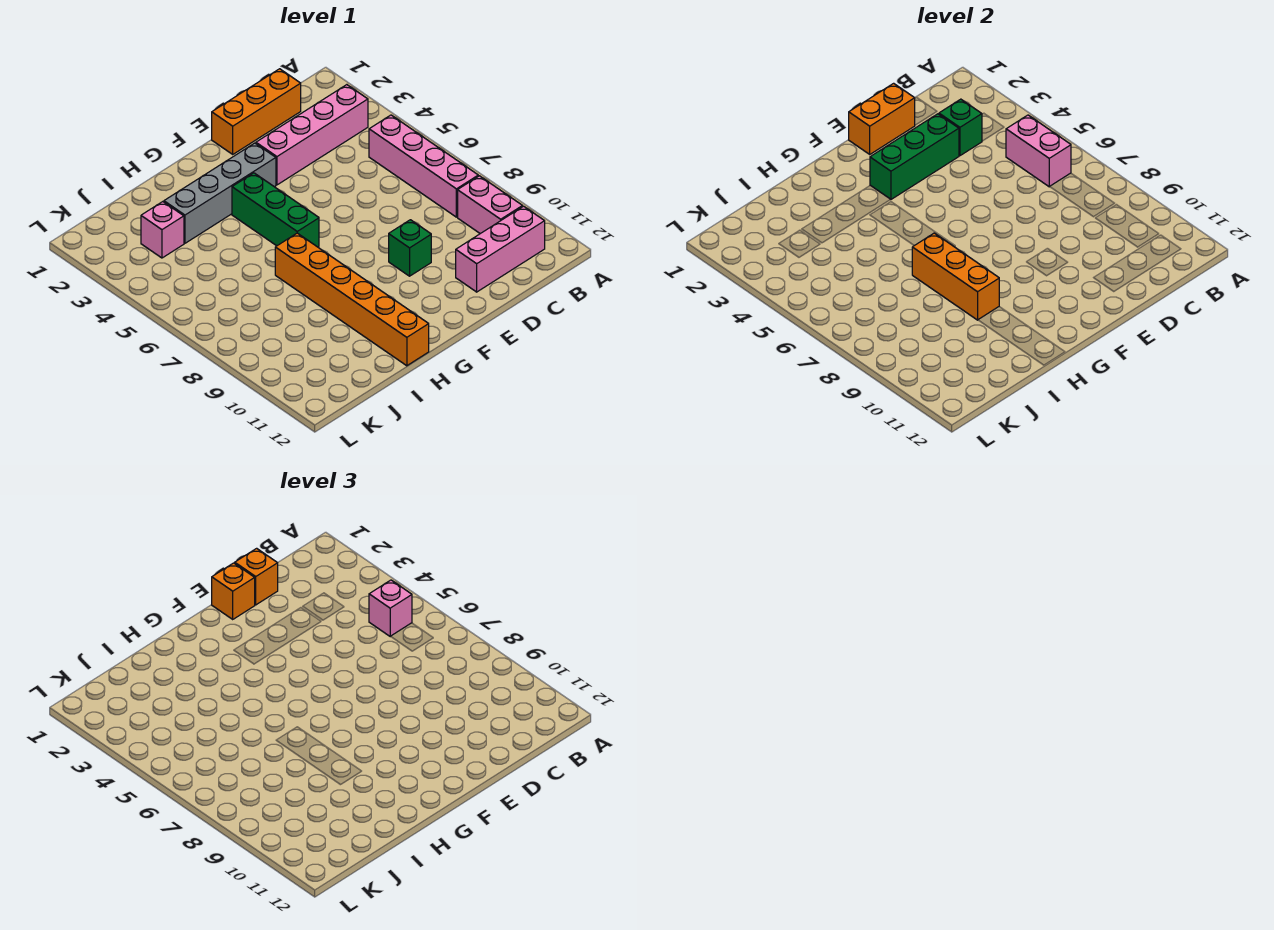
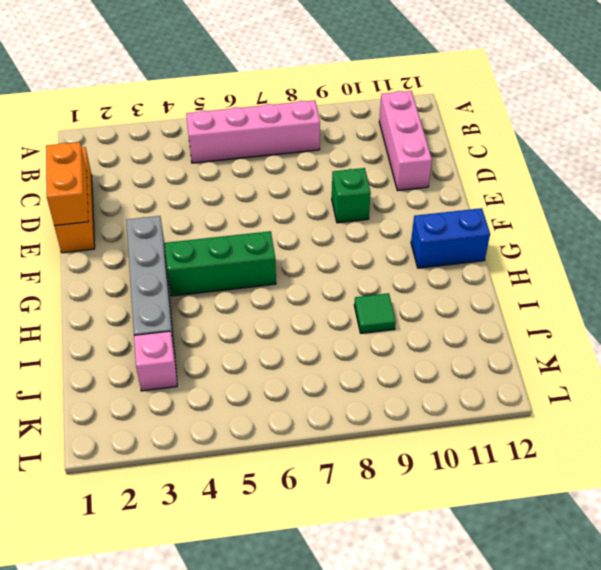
blue 1x2 brick [411,208,490,268] -> none
green 1x1 tile [354,293,396,333] -> none
none -> pink 1x4 brick [256,85,368,185]
none -> pink 1x2 brick [458,176,523,234]
none -> orange 1x6 brick [275,233,429,366]

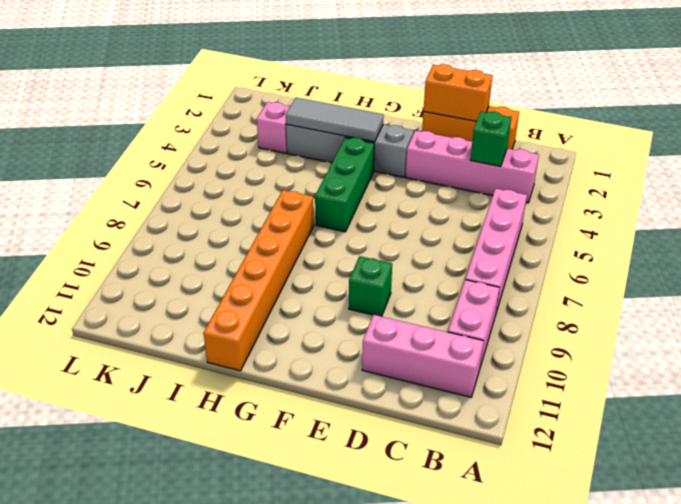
grey 1x3 tile [286,98,384,142] -> none
none -> pink 1x2 brick [1006,115,1071,187]
none -> green 1x3 brick [870,114,959,200]
none -> orange 1x3 brick [912,233,999,320]

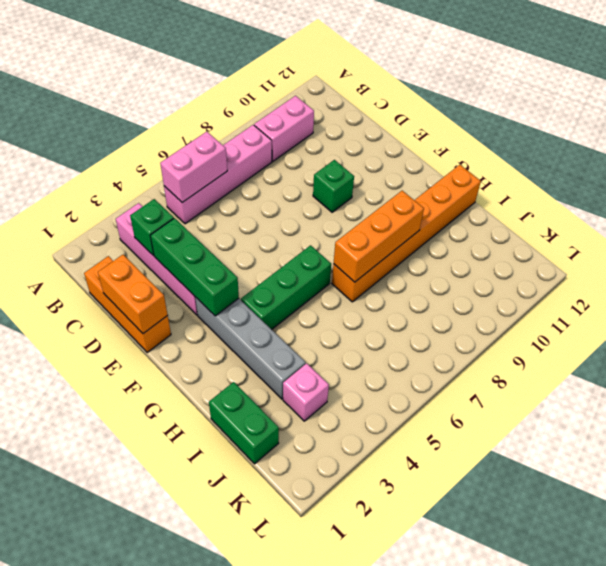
green 1x2 brick [209,382,279,464] -> none
none -> pink 1x3 brick [456,206,545,292]
none -> pink 1x1 brick [369,580,412,636]
none -> orange 1x1 brick [235,548,278,605]

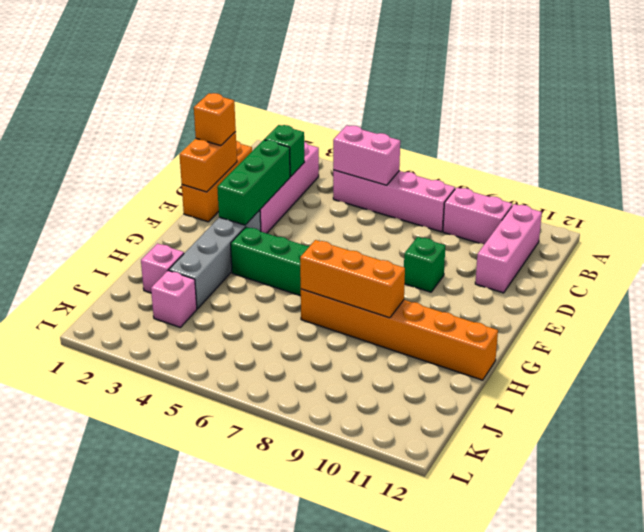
pink 1x1 brick [141,244,184,293] -> pink 1x1 brick moved to [369,580,412,636]
none -> orange 1x1 brick [212,563,255,619]

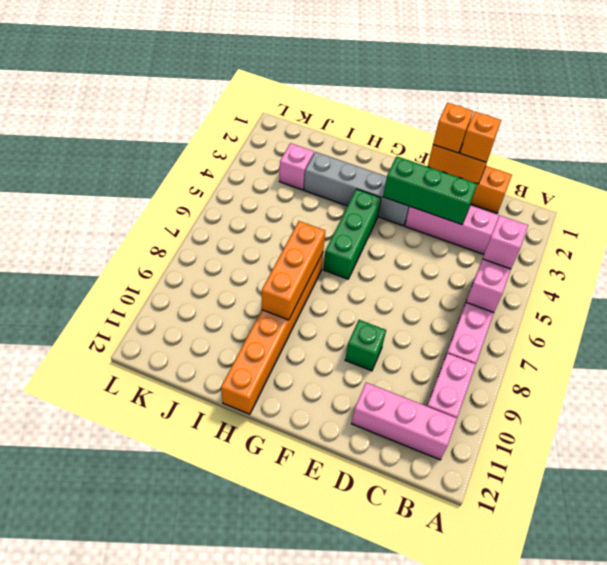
none -> green 1x1 brick [939,99,982,156]

